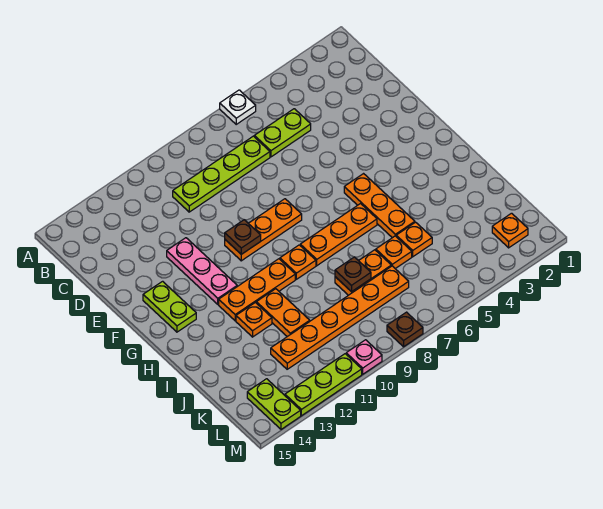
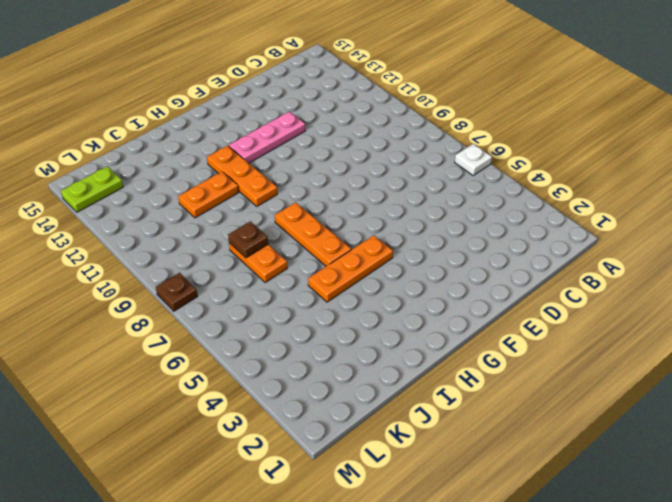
none -> lime 1x2 plate [254,109,311,157]
none -> lime 1x4 plate [173,136,270,212]
none -> orange 1x3 plate [225,199,302,261]

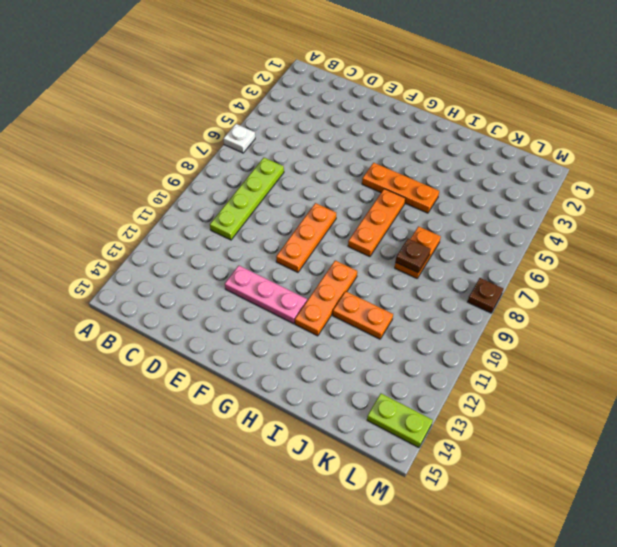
none -> lime 1x2 plate [254,109,311,157]
none -> lime 1x2 plate [143,281,196,332]
none -> orange 1x1 plate [280,245,316,279]

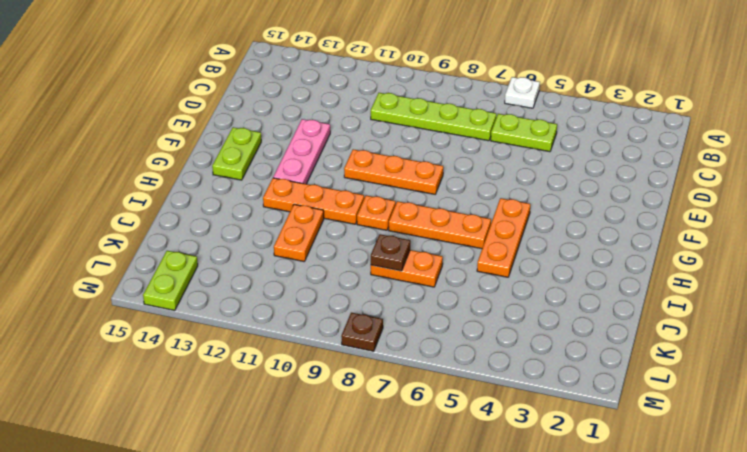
none -> orange 1x1 plate [236,303,272,337]
none -> orange 1x1 plate [396,222,432,257]
none -> orange 1x1 plate [376,236,412,269]

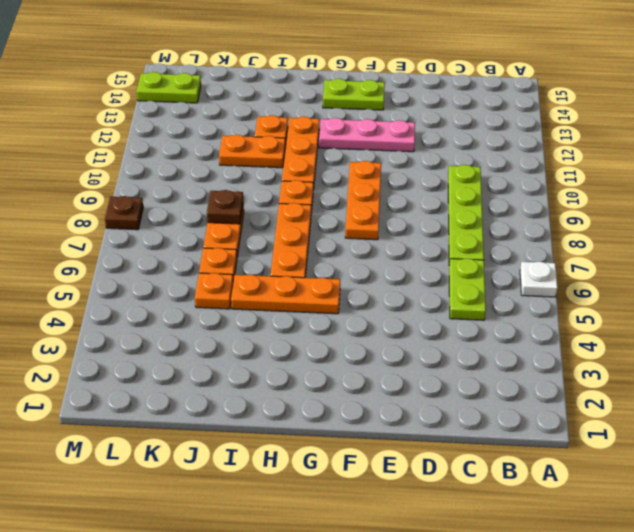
none -> orange 1x6 plate [271,266,409,369]
none -> orange 1x1 plate [492,213,528,248]
none -> pink 1x1 plate [346,340,382,374]

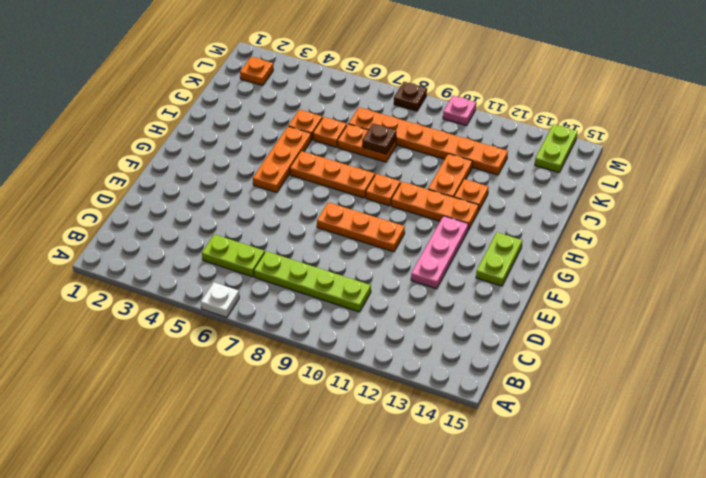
none -> lime 1x3 plate [285,354,362,416]
none -> brown 1x1 plate [225,220,261,254]

